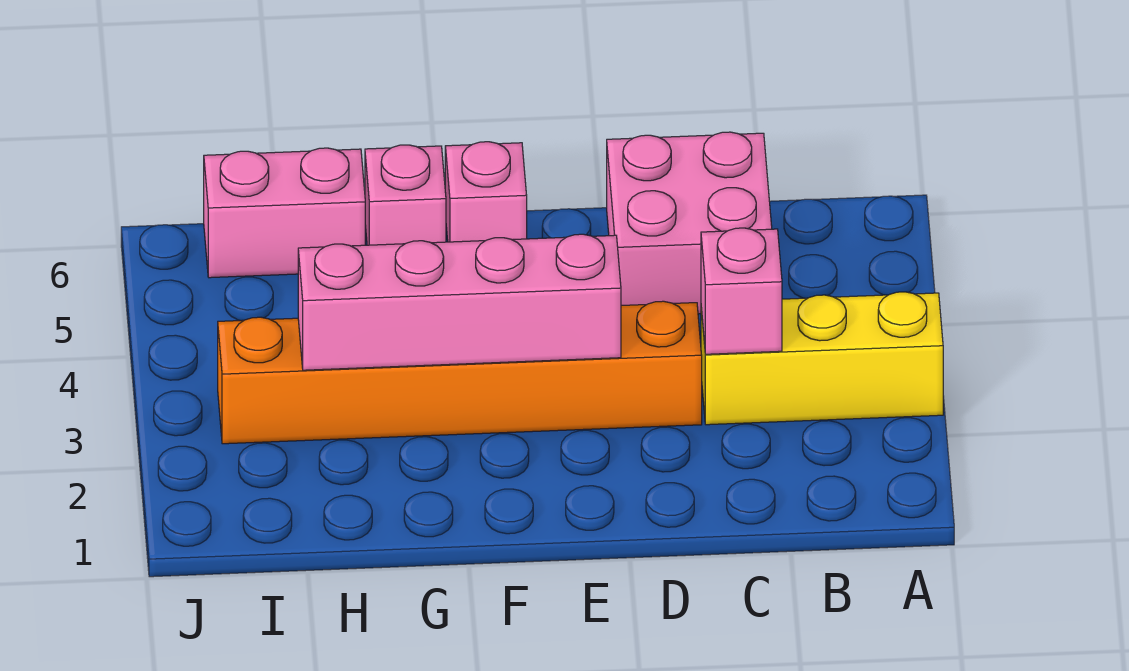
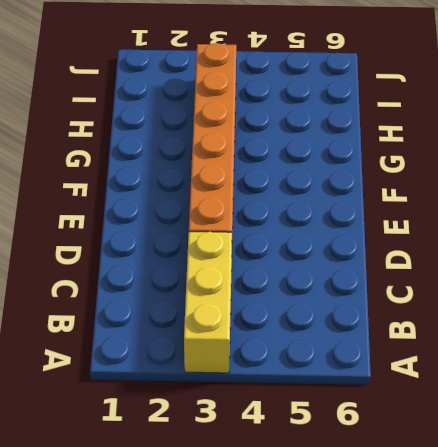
none -> pink 2x2 brick [607,132,772,314]
none -> pink 1x1 brick [445,142,527,242]

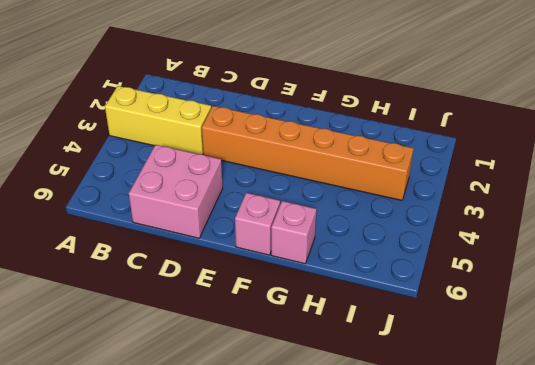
none -> pink 1x2 brick [204,148,365,278]
none -> pink 1x1 brick [701,228,782,354]

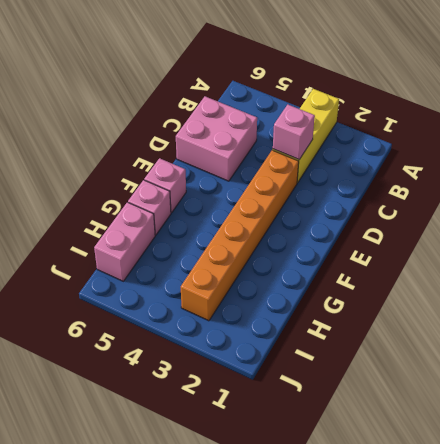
none -> pink 1x4 brick [298,234,621,370]

